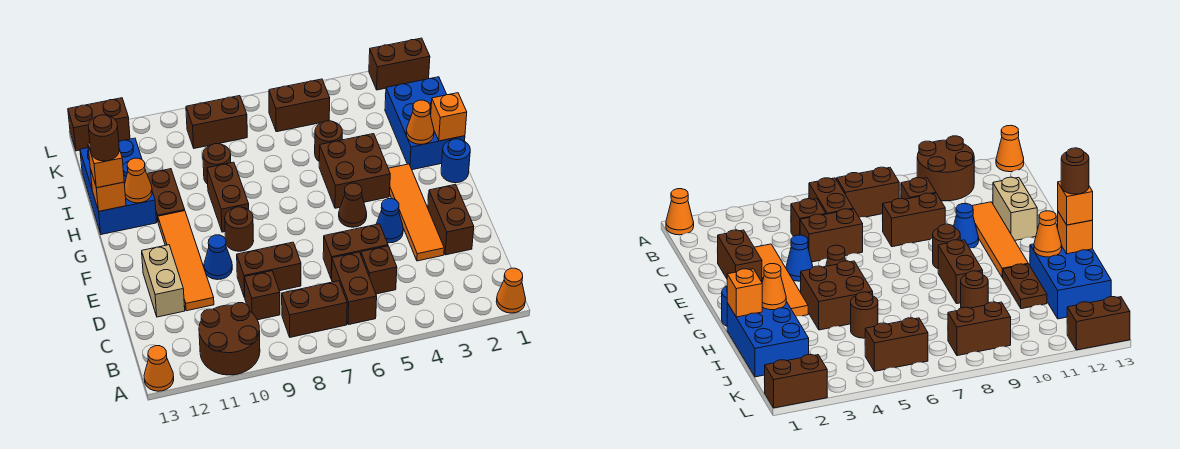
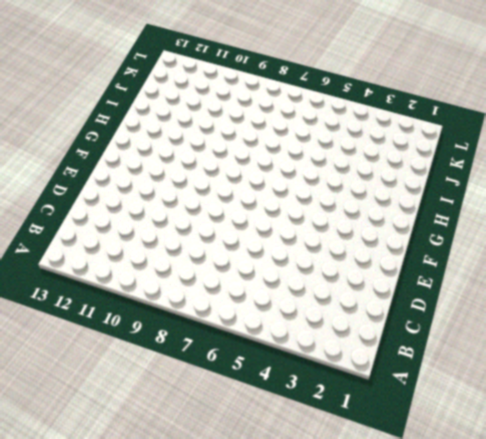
none -> orange 1x1 cone [496,268,526,313]
none -> brown 2x2 round brick [199,303,260,375]
none -> orange 1x1 cone [144,346,174,391]
none -> brown 1x2 brick [331,252,377,325]

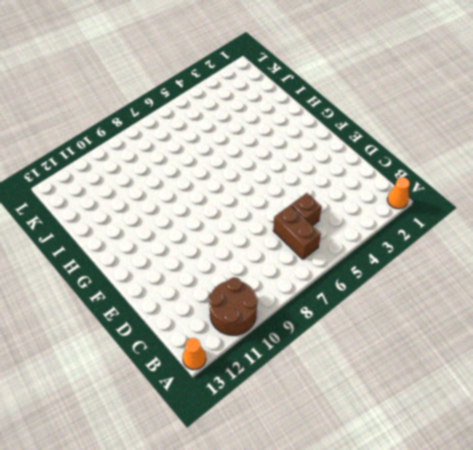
none -> brown 1x2 brick [282,281,347,337]
none -> brown 1x1 brick [244,271,280,320]
none -> brown 1x2 brick [428,184,474,255]
none -> orange 1x4 tile [388,164,444,261]

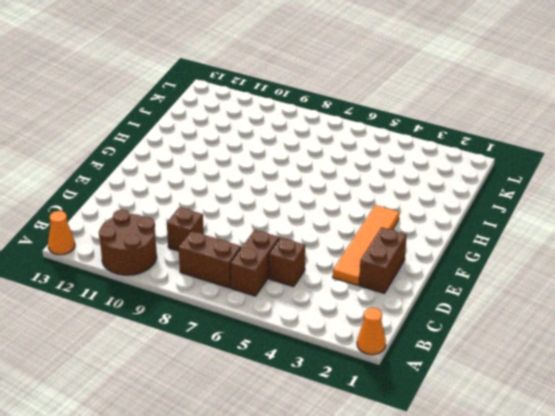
none -> brown 1x2 brick [323,224,388,279]
none -> brown 1x2 brick [237,242,301,298]
none -> orange 1x4 tile [158,211,214,311]
none -> tan 1x2 brick [142,245,185,317]

